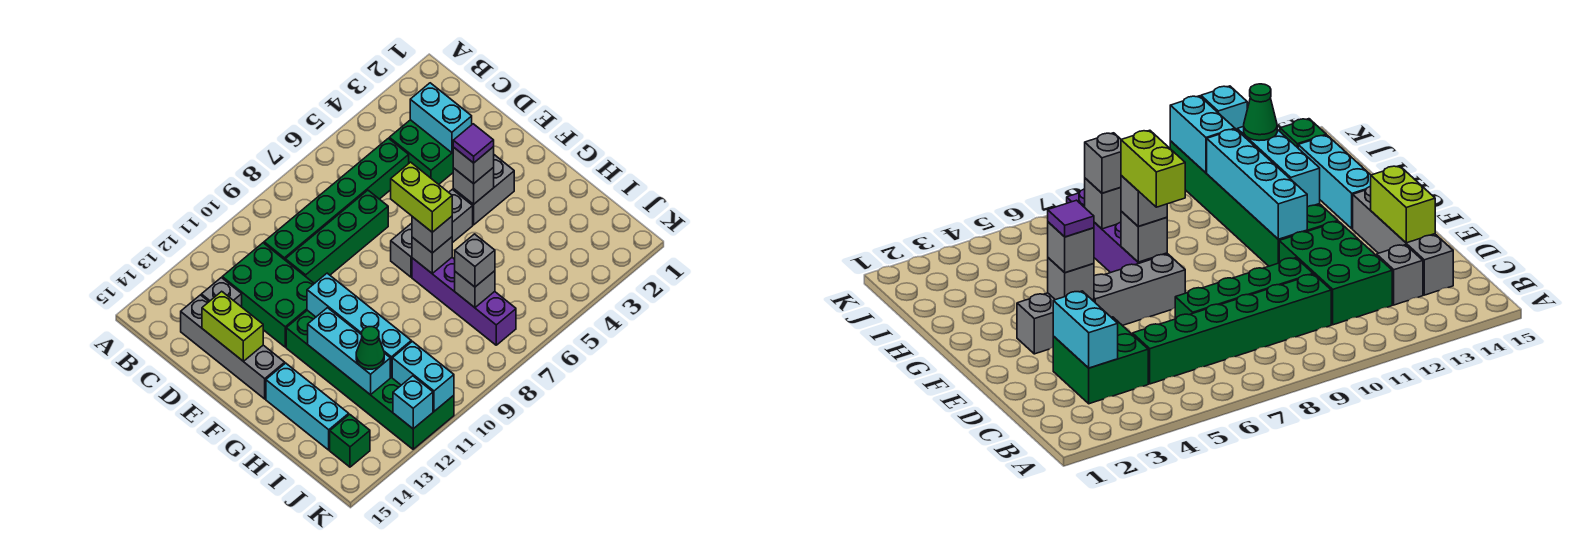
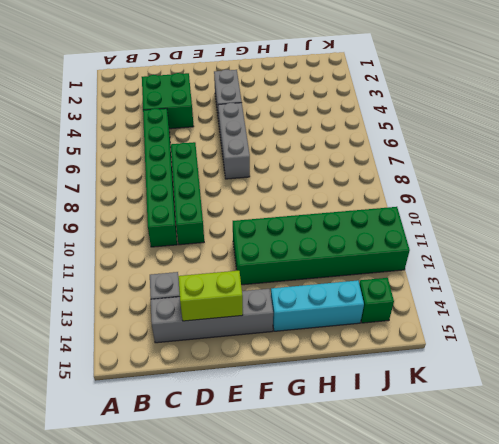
none -> green 2x3 brick [222,243,314,347]
none -> purple 1x4 brick [412,258,516,345]
none -> cyan 1x2 brick [410,83,472,153]

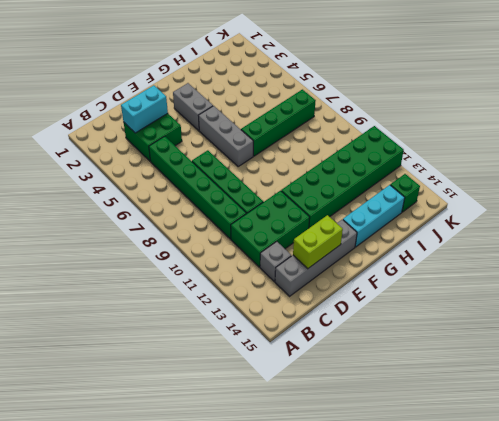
green 1x4 brick [241,90,316,156] -> purple 1x4 brick [412,258,516,345]
none -> grey 1x1 brick [453,167,494,204]
none -> cyan 1x4 brick [307,273,411,377]
none -> grey 1x1 brick [412,237,452,273]

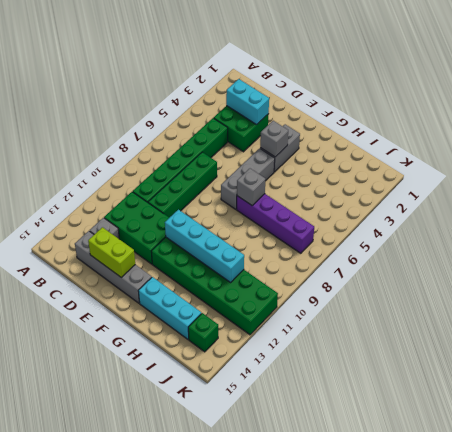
none -> cyan 1x3 brick [308,308,390,395]
none -> grey 1x1 brick [455,271,495,308]
none -> cyan 1x2 brick [392,341,454,411]

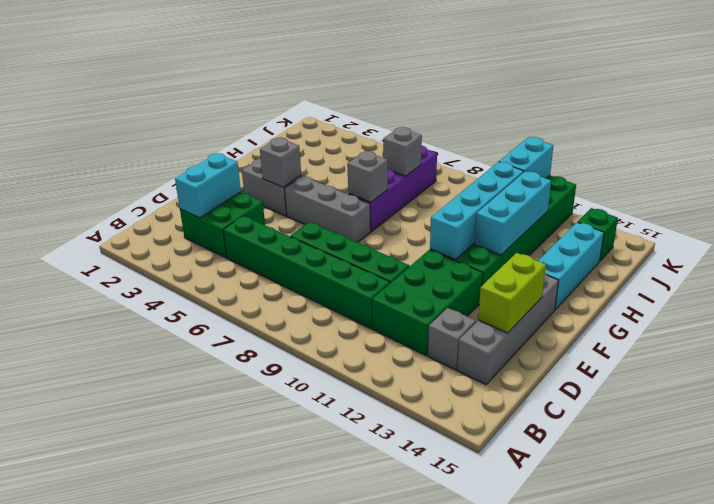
none -> cyan 1x1 brick [393,376,433,429]
none -> grey 1x1 brick [453,147,494,184]
none -> grey 1x1 brick [412,216,452,253]

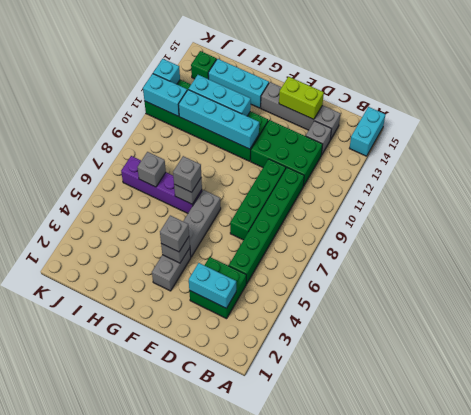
cyan 1x2 brick [349,107,386,156] -> none
none -> grey 1x1 brick [455,234,495,287]
none -> green 1x1 cone [356,327,384,369]
none -> purple 1x1 tile [453,124,494,163]

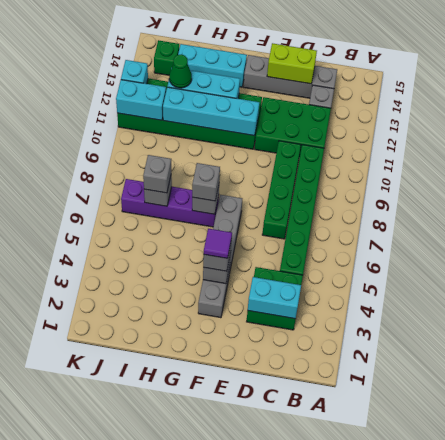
none -> lime 1x2 brick [391,162,452,232]

